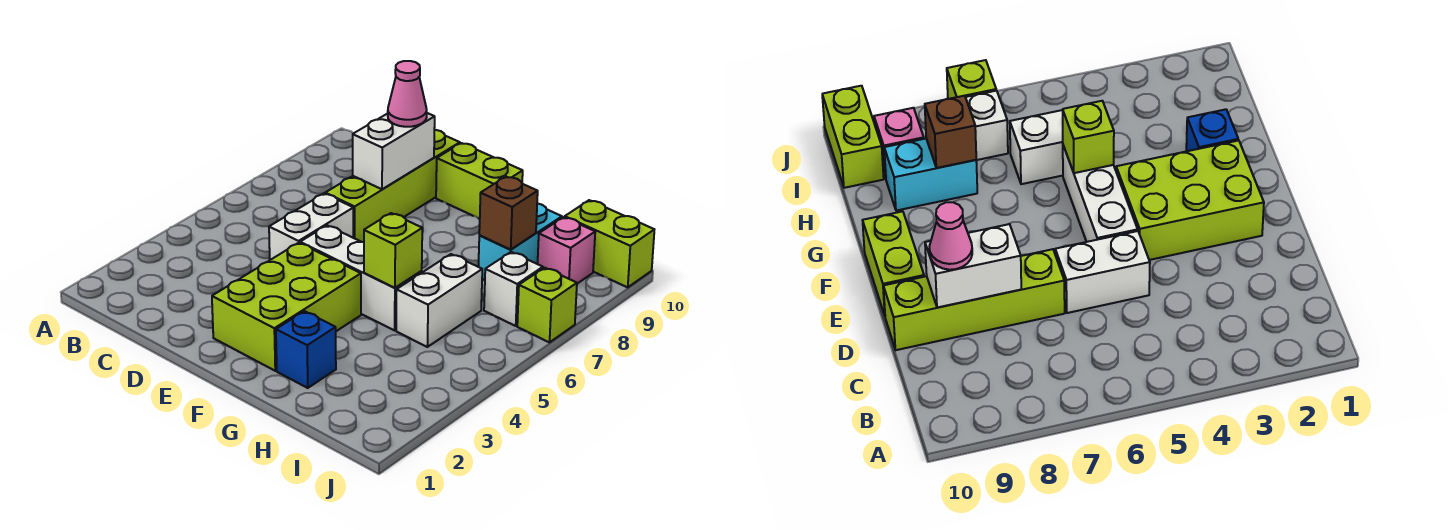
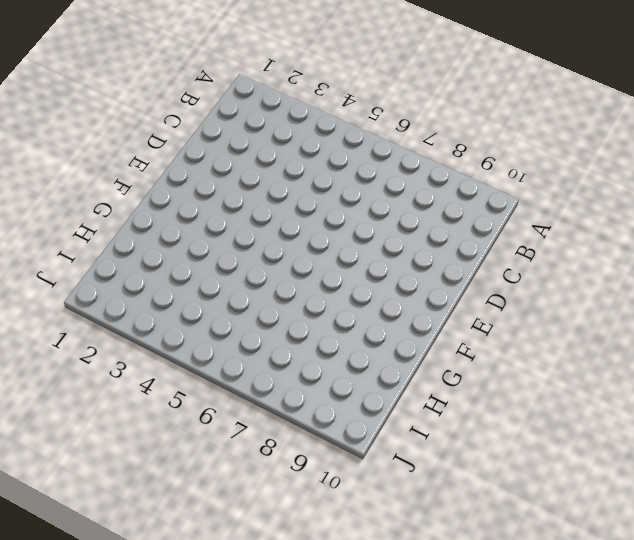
none -> white 1x2 brick [269,194,354,260]
none -> lime 1x4 brick [325,130,460,242]
none -> lime 2x3 brick [212,243,361,371]

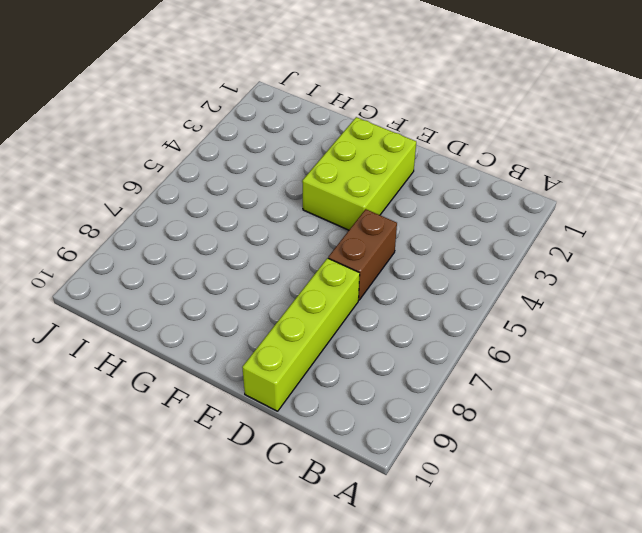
brown 1x2 brick [328,209,397,300] -> white 1x2 brick [269,194,354,260]
none -> white 1x3 brick [300,225,422,330]
none -> lime 1x2 brick [436,143,523,219]
none -> blue 1x1 brick [276,311,336,388]

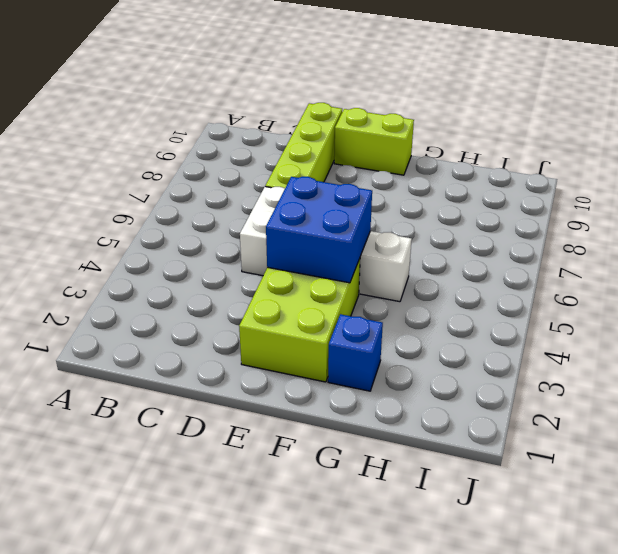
blue 2x2 brick [266,177,372,283] -> none
none -> white 1x2 brick [396,254,482,347]
none -> cyan 1x2 brick [478,203,562,280]
none -> white 1x1 brick [484,252,543,326]

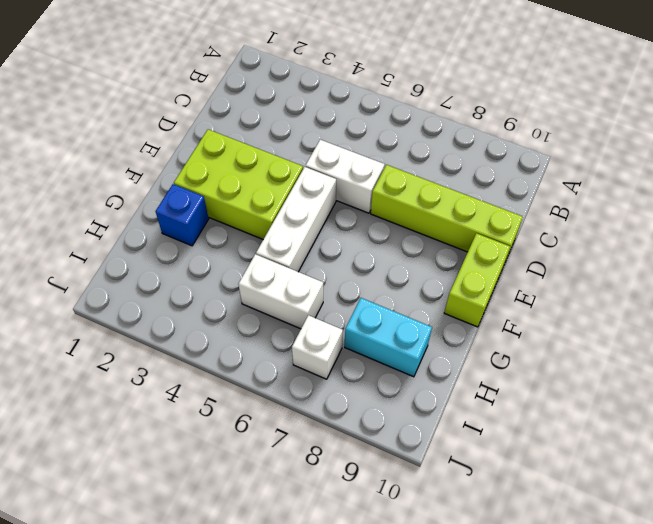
none -> pink 1x1 brick [538,217,595,284]
none -> lime 1x2 brick [565,200,654,287]
none -> lime 1x1 brick [517,268,577,342]

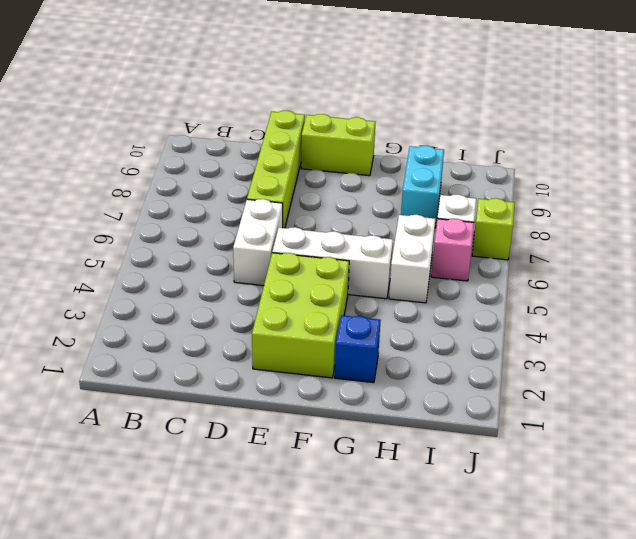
pink 1x1 brick [431,219,474,281] -> pink 1x1 brick moved to [538,217,595,284]
none -> lime 1x2 brick [565,200,654,287]
none -> white 1x2 brick [353,113,435,189]
none -> lime 1x1 brick [364,213,422,288]

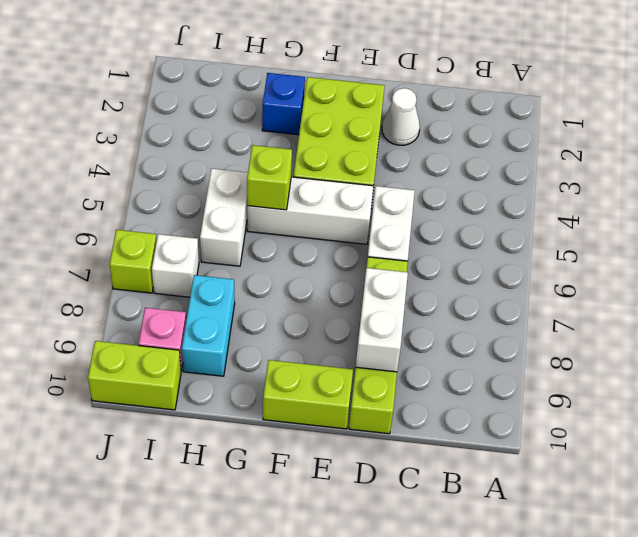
white 1x1 cone [382,88,420,145] -> none
none -> brown 1x1 brick [479,177,538,249]
none -> pink 1x1 cone [388,61,427,127]

